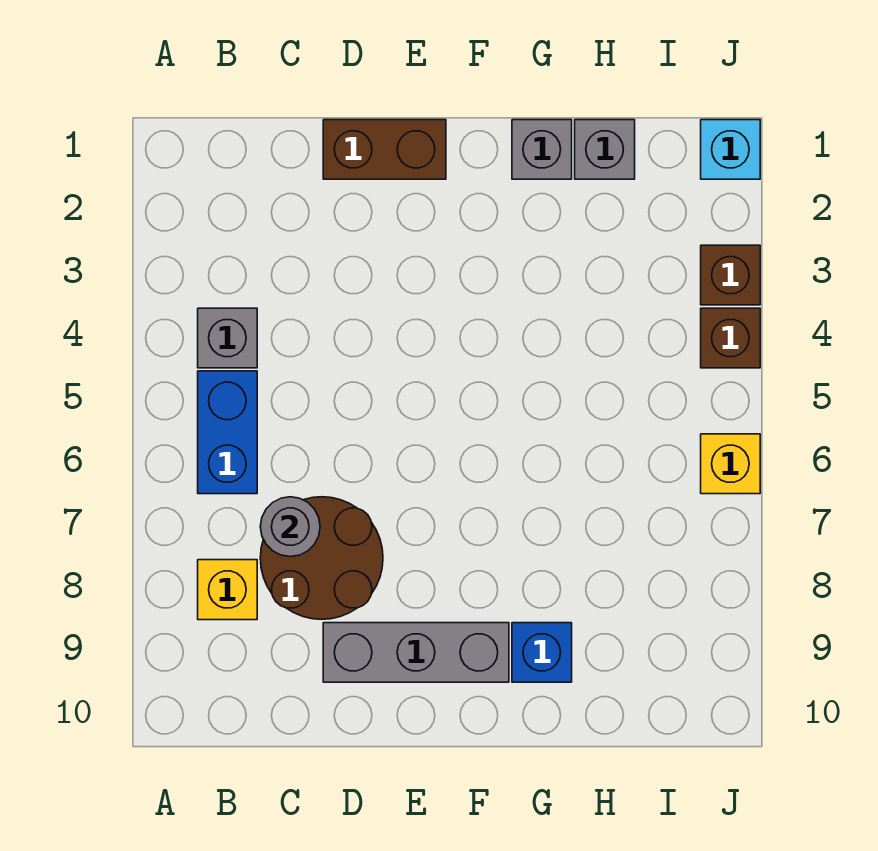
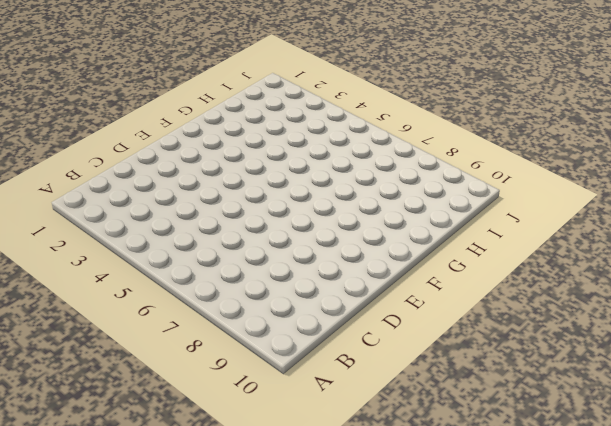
none -> grey 1x1 brick [198,308,257,368]
none -> blue 1x2 brick [198,371,257,494]
none -> yellow 1x1 brick [198,560,257,620]

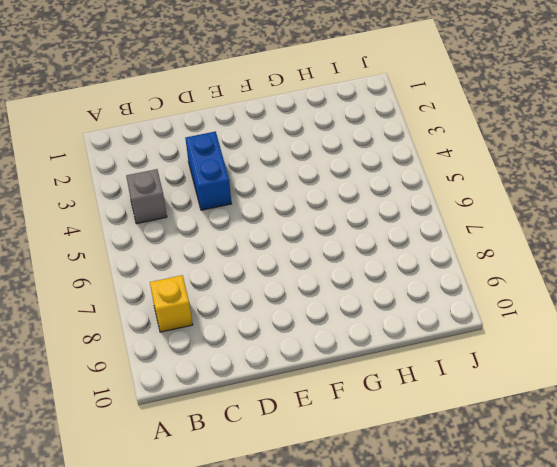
blue 1x2 brick [185,131,231,210] -> blue 1x2 brick moved to [198,371,257,494]
none -> brown 2x2 round brick [260,497,383,619]
none -> brown 1x2 brick [323,120,446,179]
none -> grey 1x3 brick [323,623,509,682]

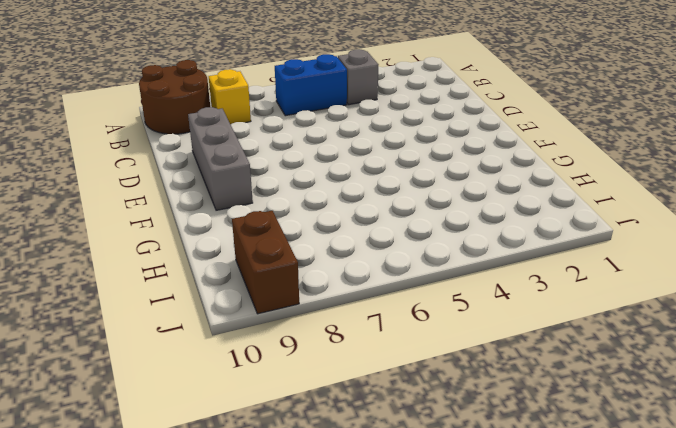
brown 2x2 round brick [139,60,210,134] -> brown 2x2 round brick moved to [260,497,383,619]
brown 1x2 brick [232,211,299,314] -> brown 1x2 brick moved to [323,120,446,179]
none -> grey 1x1 brick [512,120,572,179]
none -> blue 1x1 brick [512,623,572,682]
none -> grey 1x1 brick [575,120,635,179]

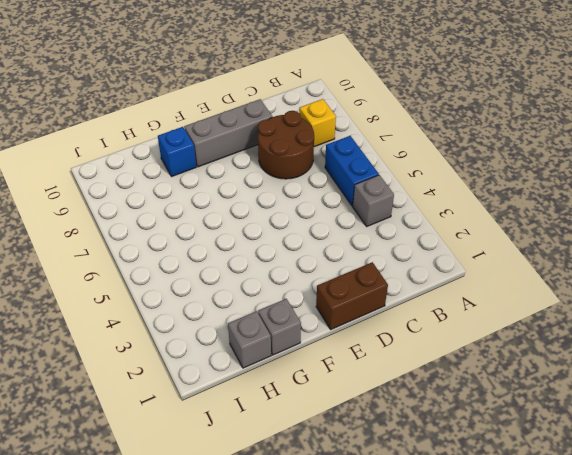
none -> cyan 1x1 brick [701,120,760,179]
none -> brown 1x1 brick [701,245,760,305]
none -> brown 1x1 brick [701,308,760,368]

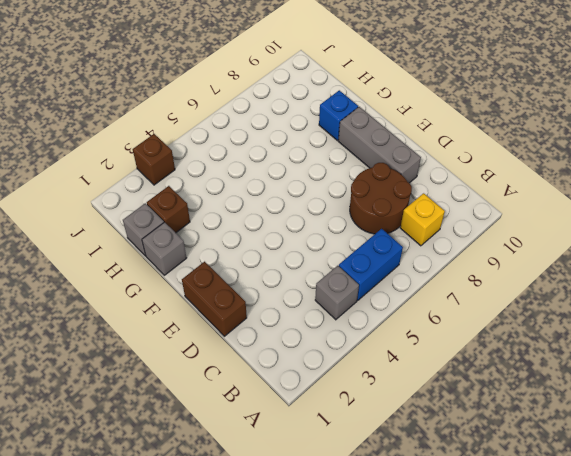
brown 1x1 brick [147,186,190,233] -> brown 1x1 brick moved to [701,308,760,368]
none -> cyan 1x1 brick [701,120,760,179]
none -> yellow 1x1 brick [701,434,760,494]
none -> grey 1x1 round brick [260,497,320,557]

